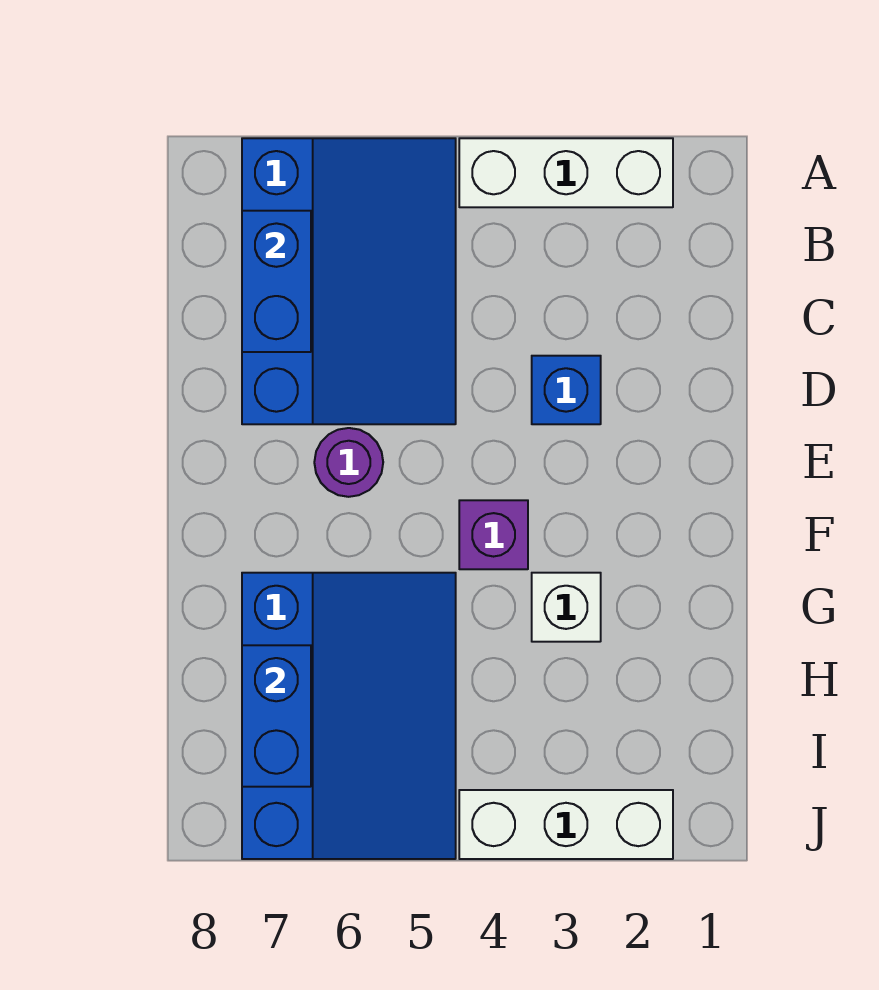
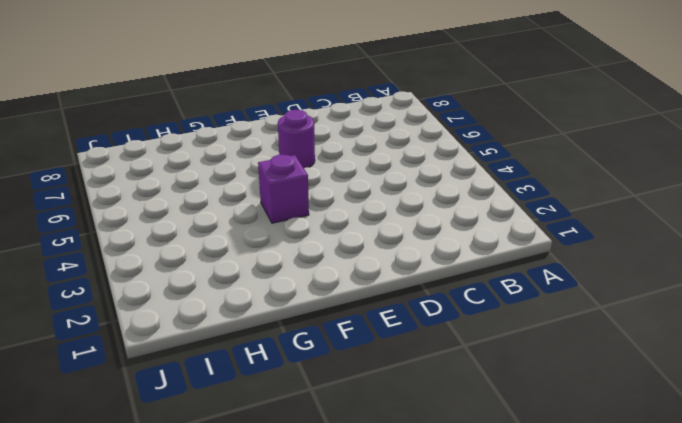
none -> white 1x3 brick [459,138,673,207]
none -> blue 3x4 slope [242,138,456,424]

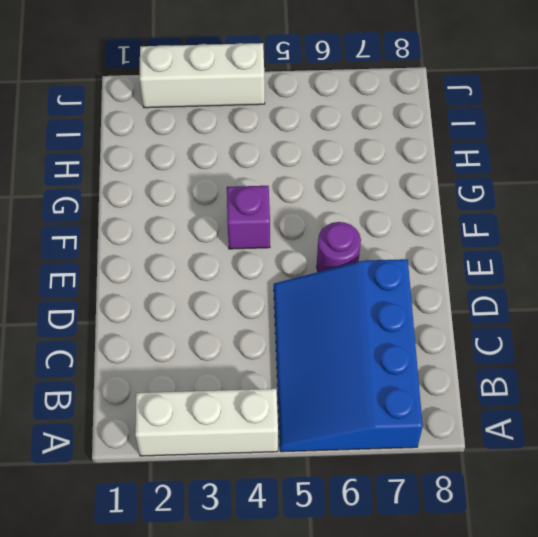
none -> blue 1x1 brick [532,356,601,424]
none -> white 1x1 brick [532,573,601,642]

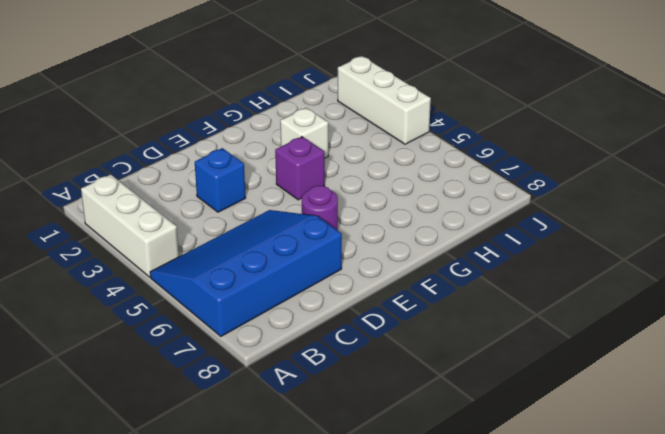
none -> blue 3x4 slope [242,573,456,859]
none -> blue 1x2 brick [242,211,311,352]

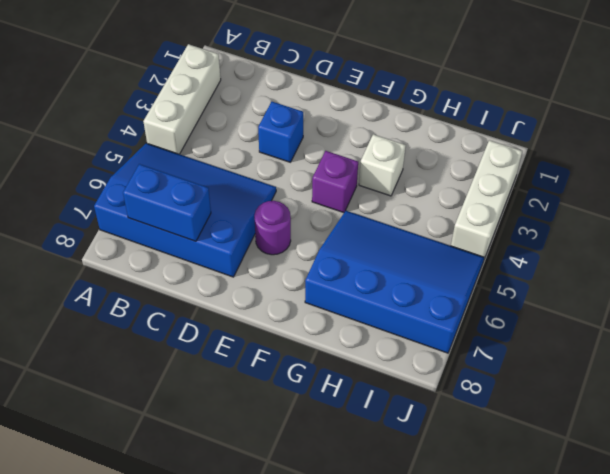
none -> blue 1x2 brick [242,645,311,787]

